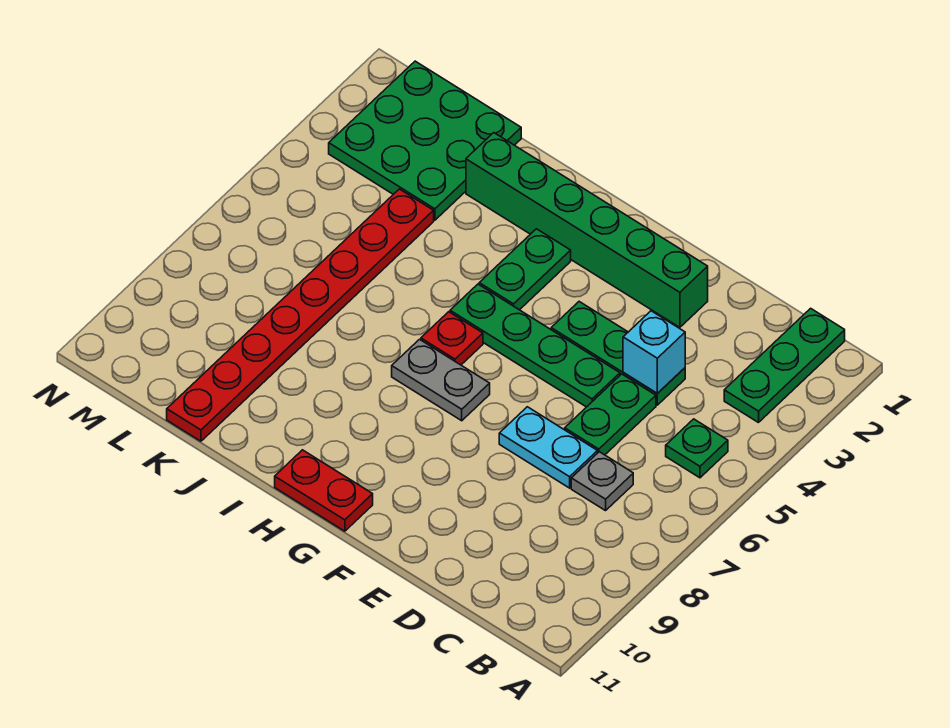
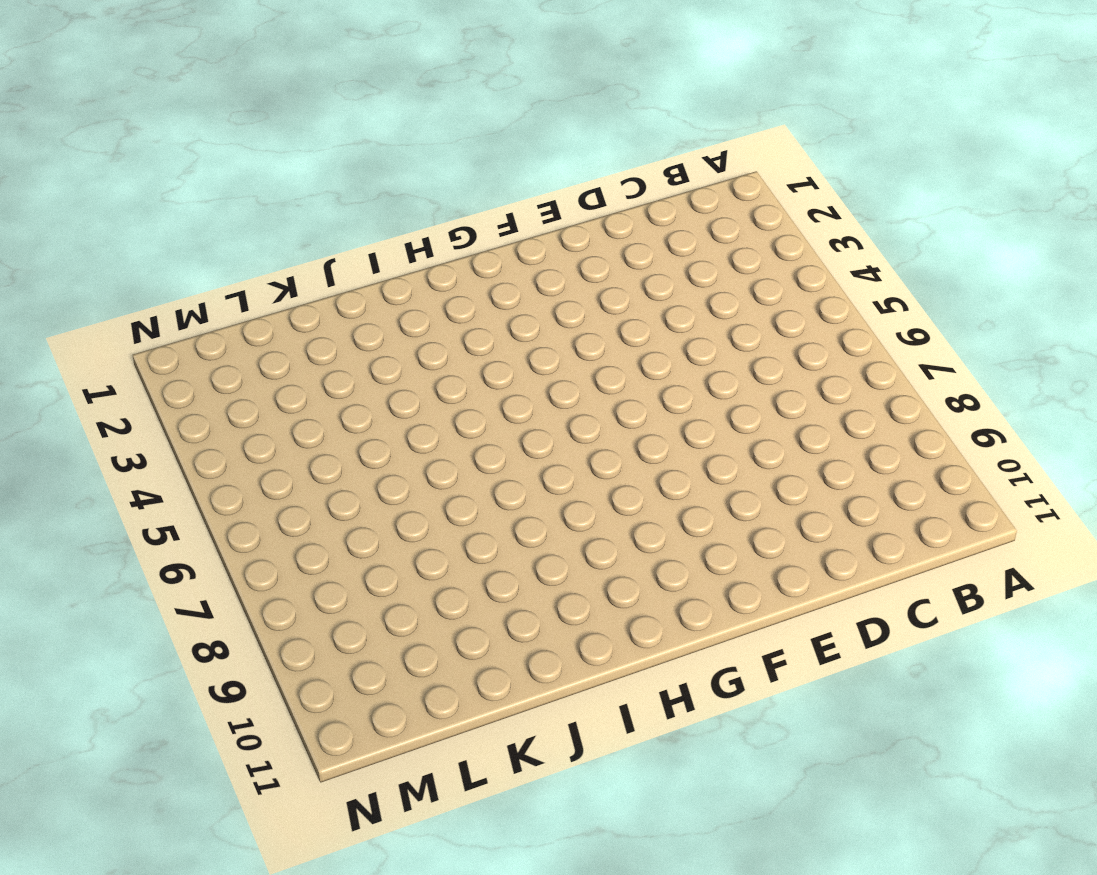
none -> green 1x3 plate [724,308,845,423]
none -> green 1x1 plate [666,419,728,478]
none -> grey 1x1 plate [571,452,633,511]

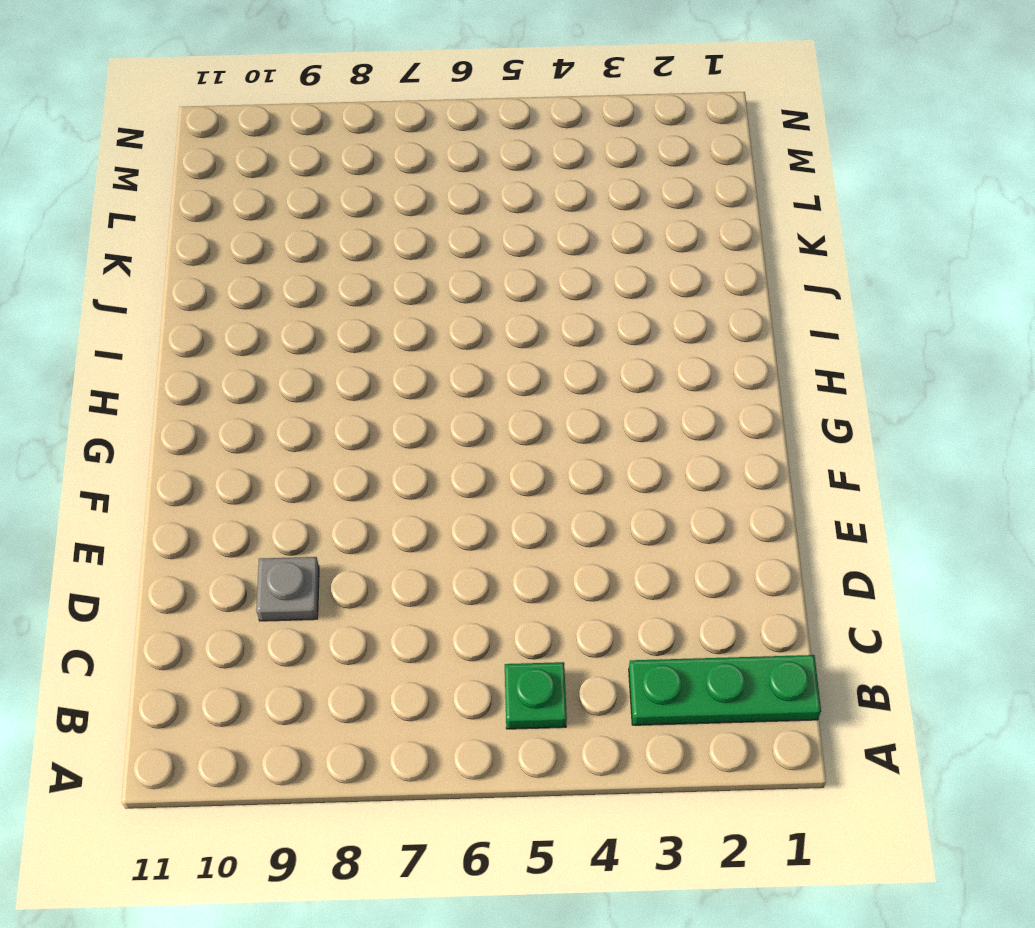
grey 1x1 plate [256,557,319,621] -> grey 1x1 plate moved to [571,452,633,511]
none -> green 1x3 plate [551,302,685,405]
none -> green 1x2 plate [565,374,656,455]
none -> cyan 1x2 plate [499,407,597,488]

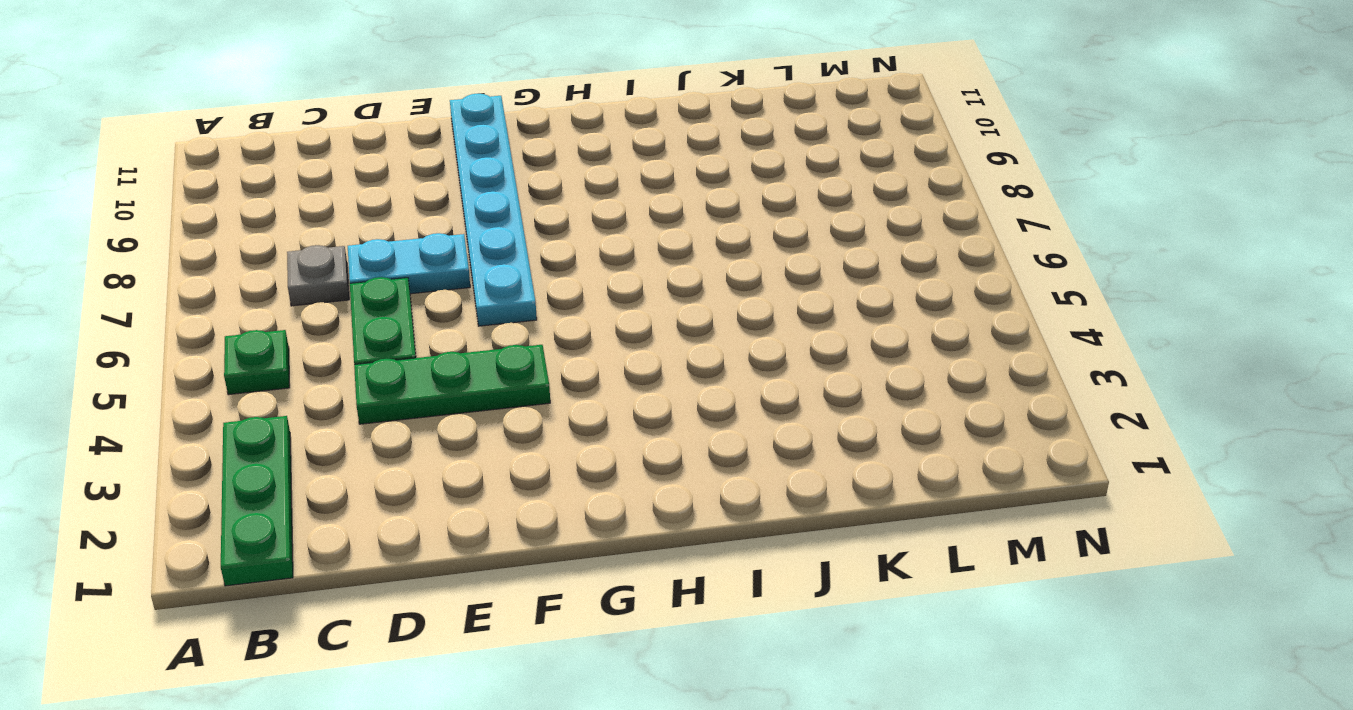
cyan 1x6 plate [450,94,537,326] -> none
none -> green 1x6 brick [466,133,708,327]
none -> green 1x4 plate [450,284,620,407]
none -> grey 1x2 plate [392,339,490,421]

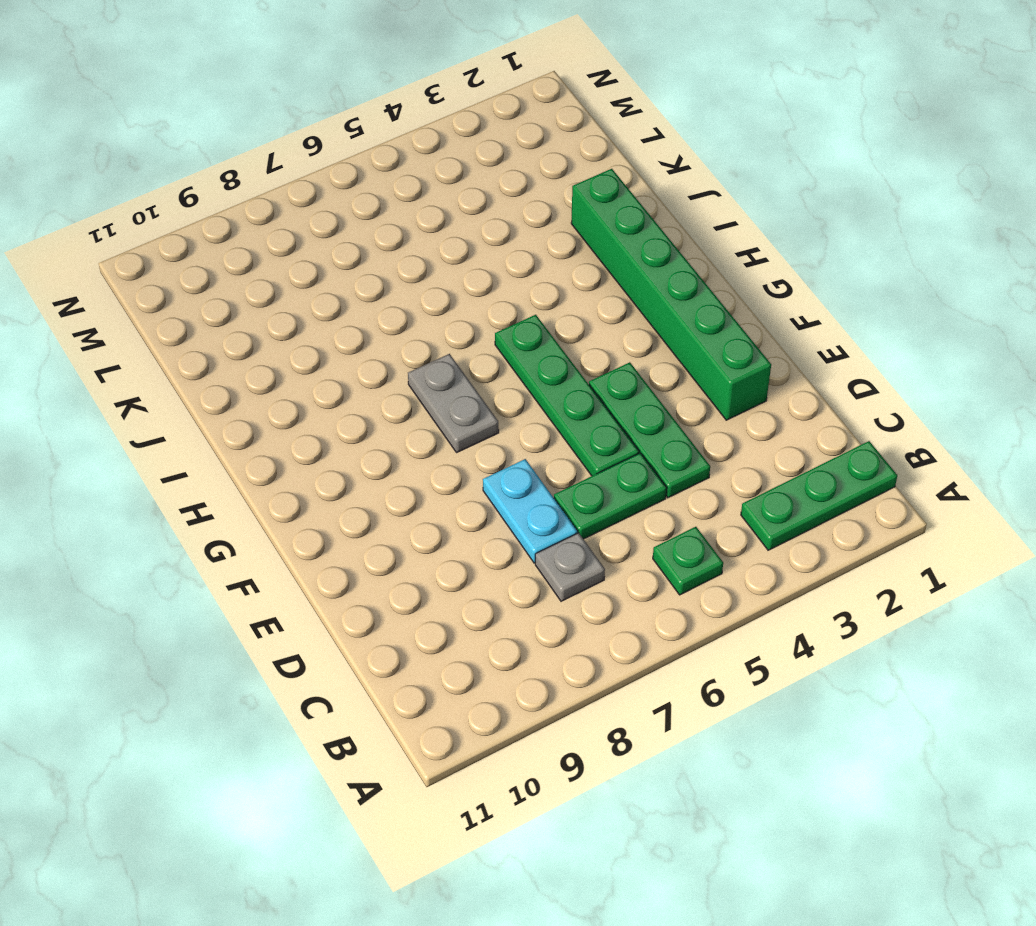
none -> red 1x2 plate [275,450,373,531]
none -> green 1x2 plate [479,229,571,310]
none -> red 1x1 plate [421,312,483,365]

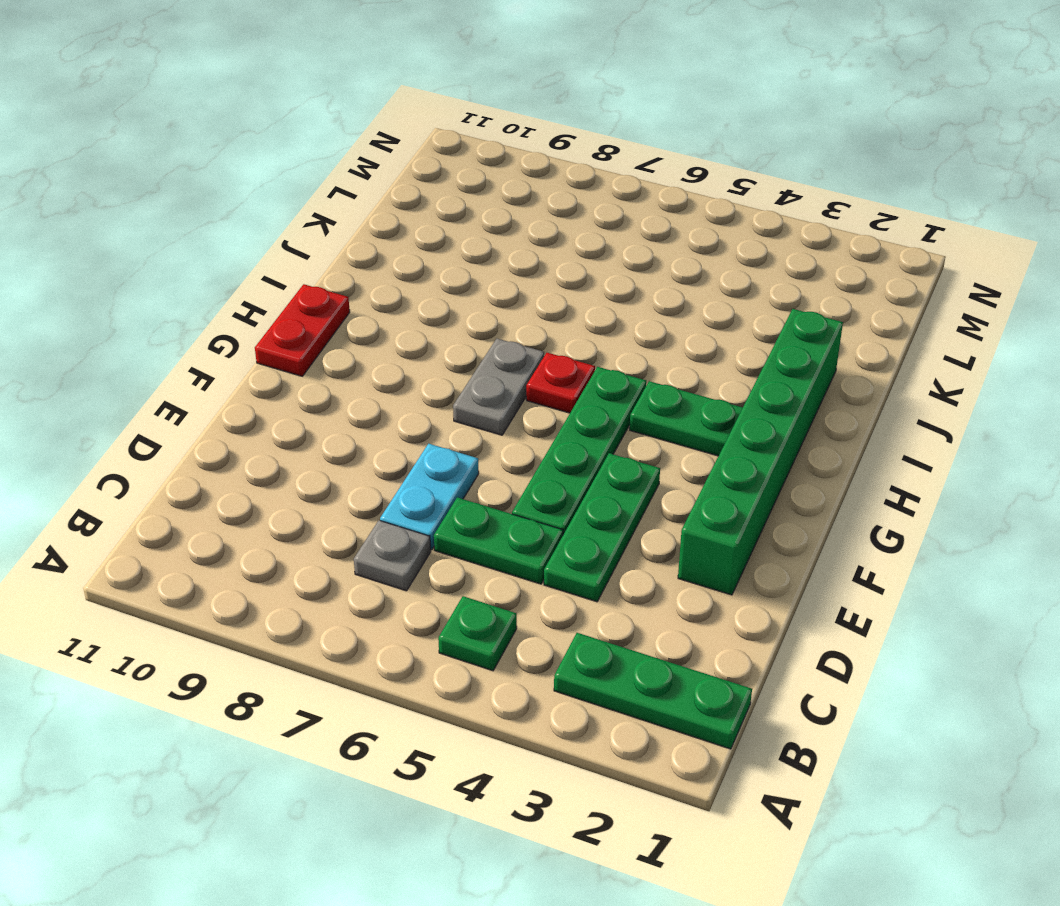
none -> green 3x3 plate [329,61,521,220]
none -> red 1x8 plate [167,189,434,441]
none -> cyan 1x1 brick [623,311,685,393]

